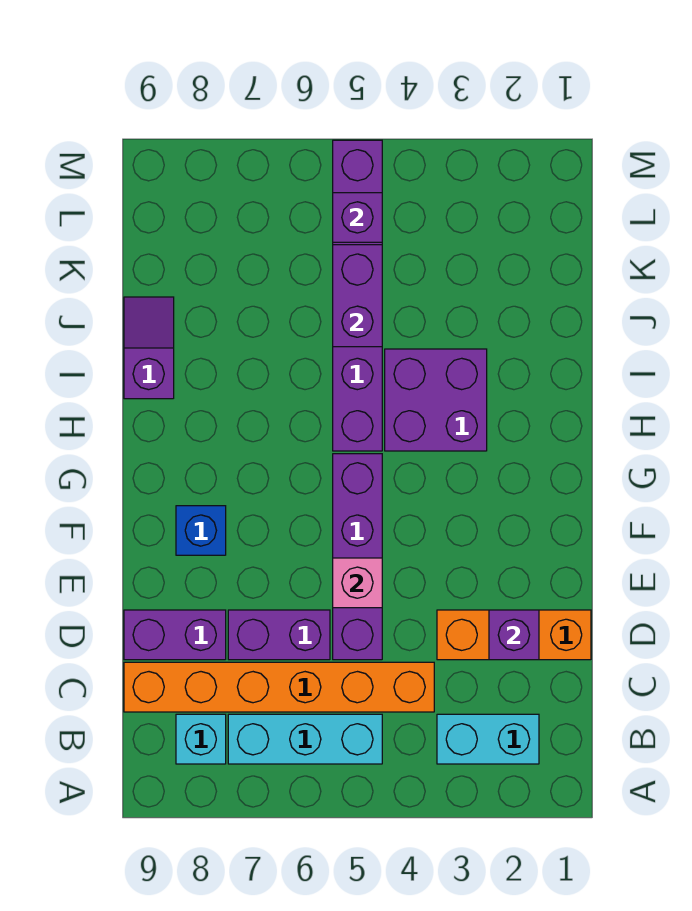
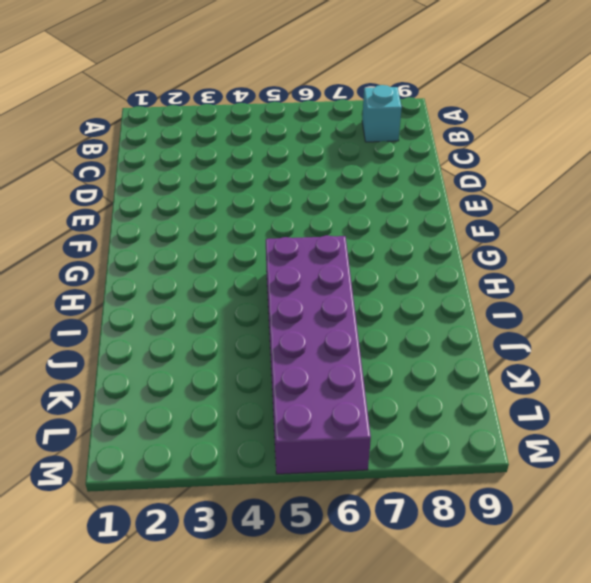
purple 2x6 brick [266,235,371,474] -> purple 1x6 brick [333,140,382,451]
none -> cyan 1x2 brick [437,714,539,764]
none -> cyan 1x3 brick [228,714,382,764]
none -> orange 1x6 brick [124,662,434,712]

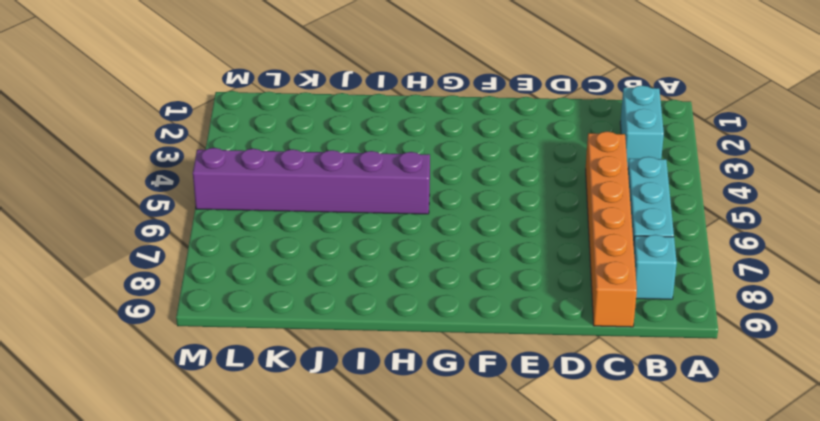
none -> orange 1x3 brick [437,610,591,660]
none -> purple 1x4 brick [333,454,382,660]
none -> purple 1x2 brick [228,610,330,660]

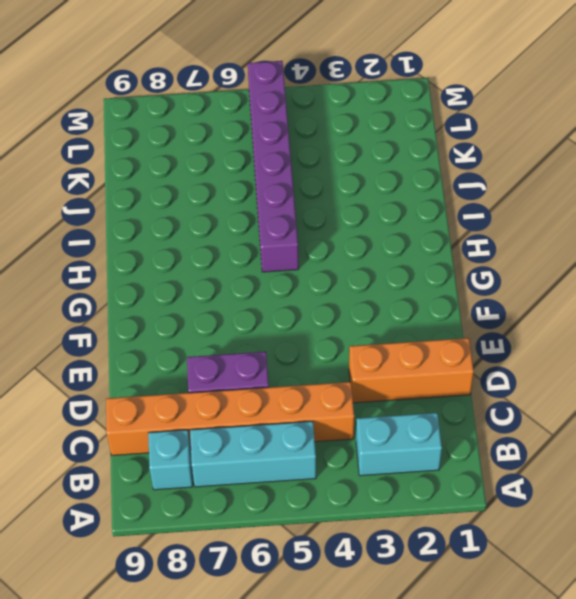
none -> purple 1x4 brick [333,454,382,660]
none -> purple 1x2 brick [124,610,226,660]
none -> blue 1x1 brick [176,506,226,555]

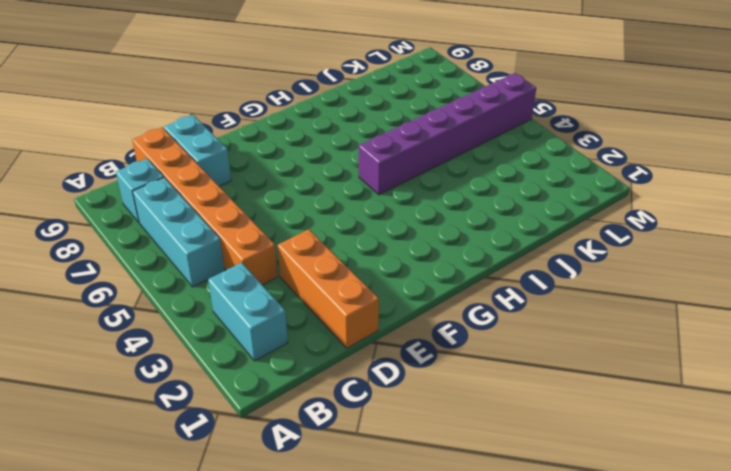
cyan 1x2 brick [164,115,231,186] -> purple 1x2 brick [124,610,226,660]
none -> purple 1x4 brick [333,454,382,660]
none -> purple 1x2 brick [228,610,330,660]
none -> blue 1x1 brick [176,506,226,555]

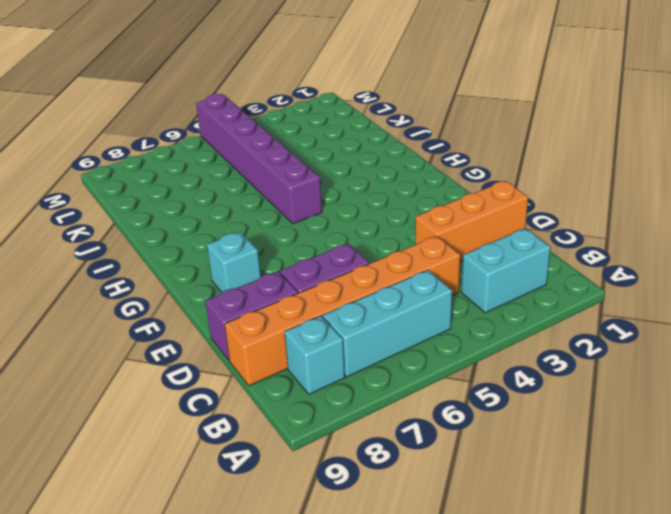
cyan 1x1 brick [207,232,261,292] -> blue 1x1 brick [176,506,226,555]
none -> purple 1x4 brick [333,454,382,660]
none -> purple 2x2 brick [385,349,487,451]
none -> purple 1x2 slope [124,297,174,399]

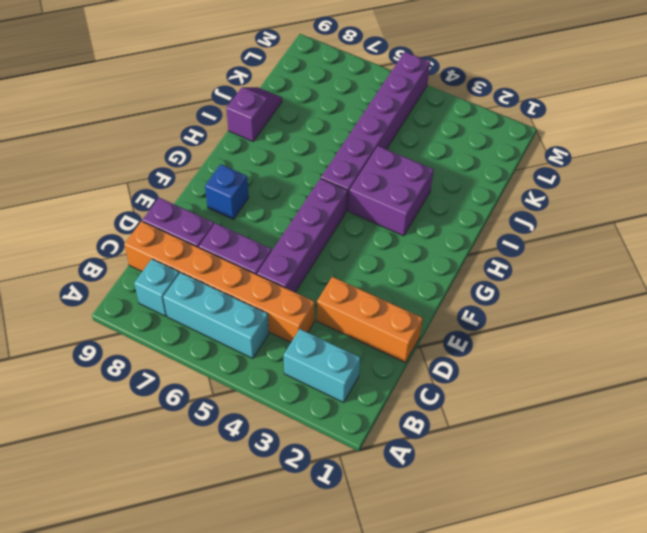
none -> purple 1x1 brick [489,610,539,660]
none -> pink 1x1 brick [333,558,382,608]
none -> purple 1x2 brick [333,245,382,347]

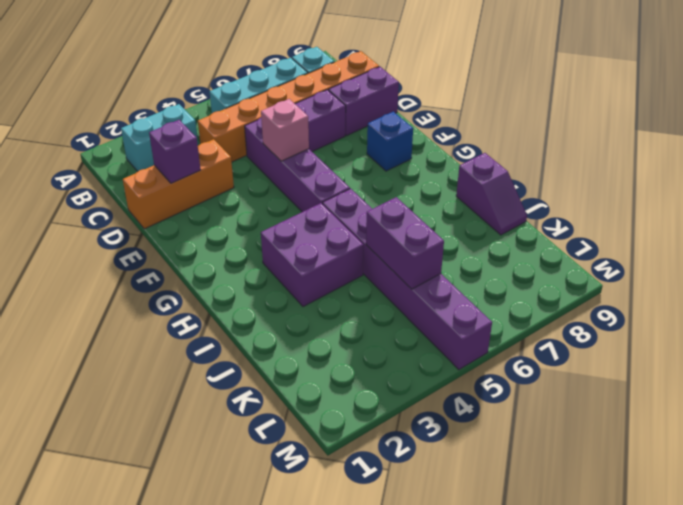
none -> purple 1x1 brick [333,193,382,242]

